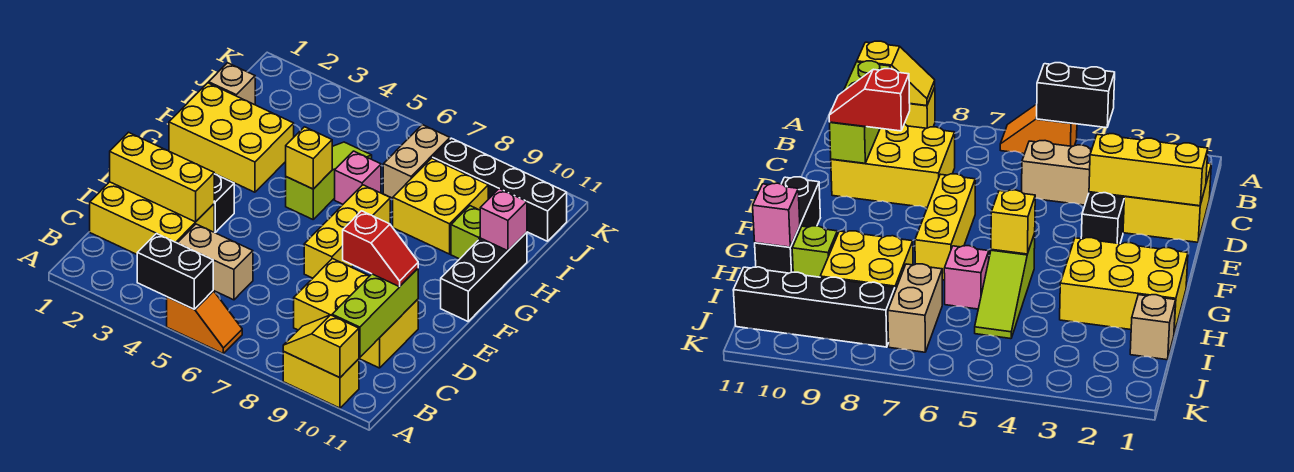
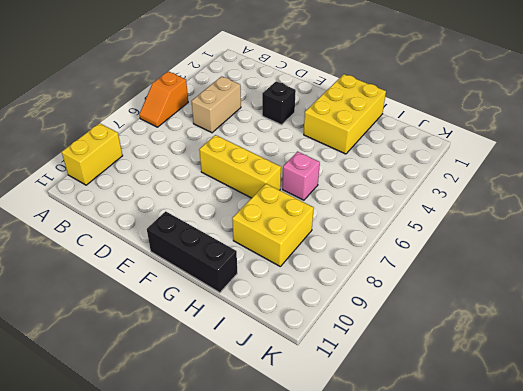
none -> yellow 2x3 brick [90,182,214,254]
none -> yellow 2x3 brick [294,259,418,368]
none -> lime 1x3 slope [286,142,372,219]

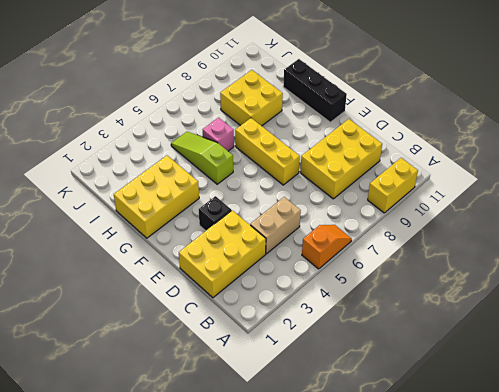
none -> lime 1x1 brick [451,206,480,259]
none -> tan 1x1 brick [209,63,255,105]
none -> tan 1x2 brick [383,125,450,198]

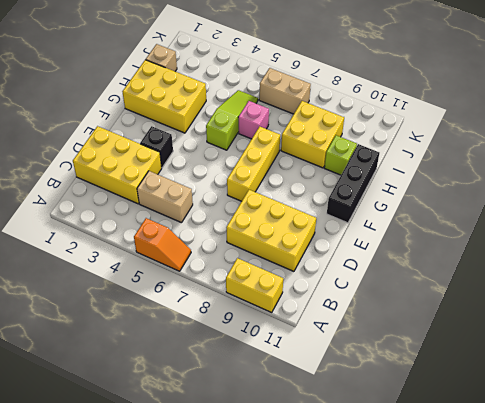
tan 1x2 brick [259,68,311,114] -> tan 1x2 brick turned to [383,125,450,198]
none -> black 1x4 brick [432,138,567,241]
none -> black 1x2 brick [137,233,213,309]
none -> yellow 1x2 slope [283,315,359,378]

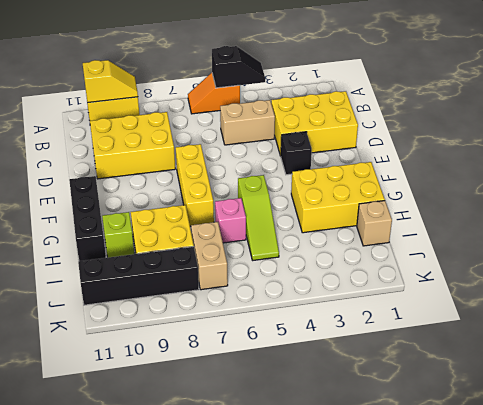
black 1x2 slope [212,46,265,88] -> black 1x2 brick [137,233,213,309]
none -> lime 1x3 brick [332,269,418,357]
none -> yellow 1x3 brick [110,132,214,222]
none -> yellow 1x1 brick [286,127,332,189]

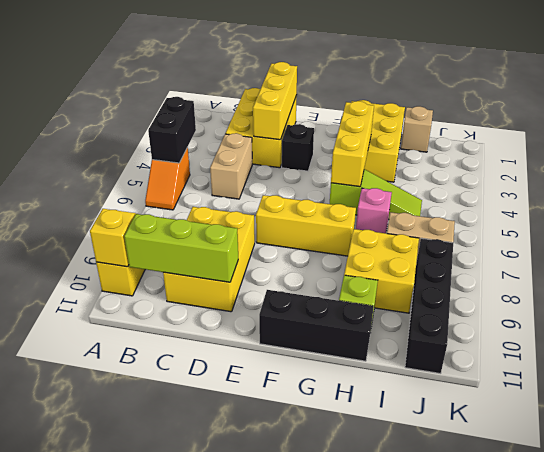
yellow 1x3 brick [331,101,374,187] -> yellow 1x1 brick [286,127,332,189]
none -> pink 1x1 brick [480,189,527,251]
none -> red 1x2 slope [343,211,418,287]

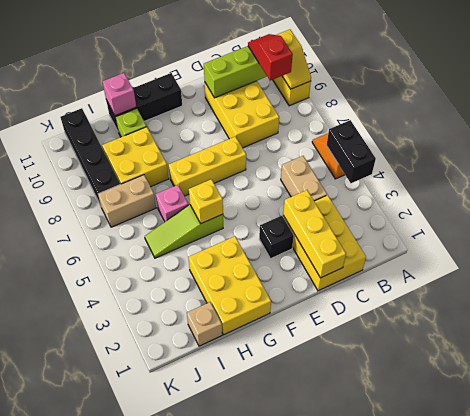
red 1x2 slope [248,34,293,81] -> red 1x2 slope moved to [343,211,418,287]

